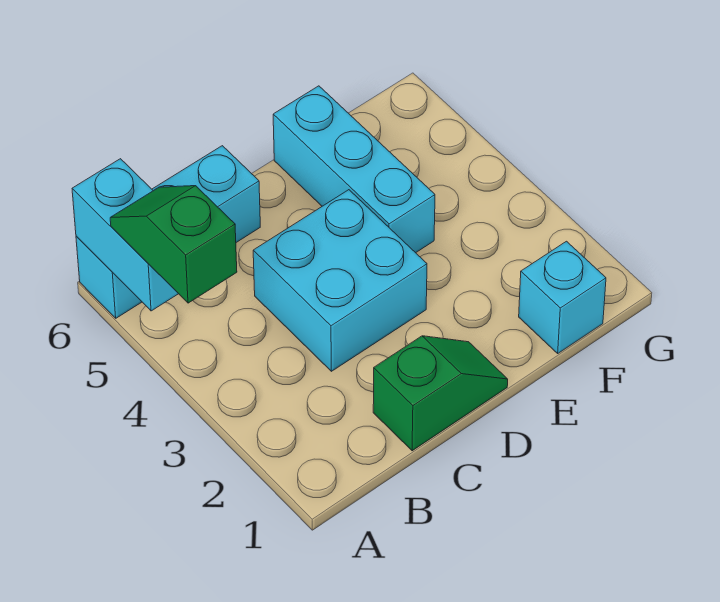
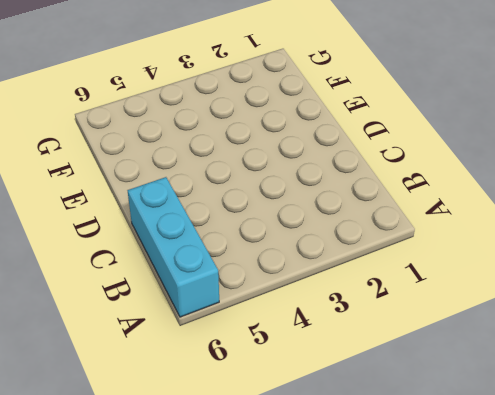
none -> green 1x2 slope [373,336,508,451]
none -> cyan 2x2 brick [253,190,427,371]

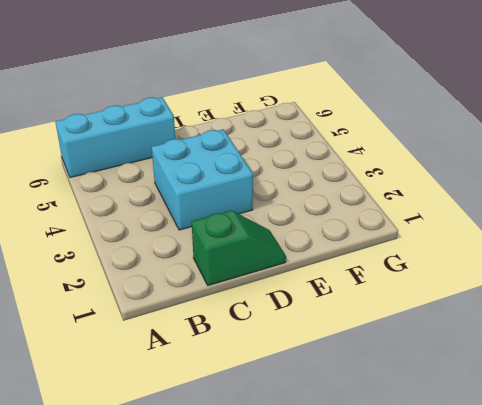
none -> cyan 1x3 brick [273,86,435,253]
none -> cyan 1x1 brick [519,241,606,353]

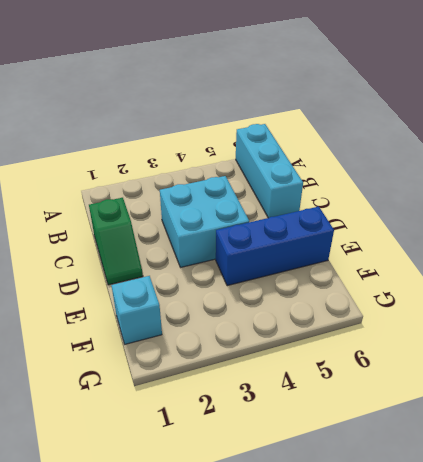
blue 1x3 brick [216,207,334,286] -> cyan 1x3 brick [273,86,435,253]
none -> cyan 1x2 brick [72,159,178,311]
none -> green 1x2 slope [110,186,237,303]

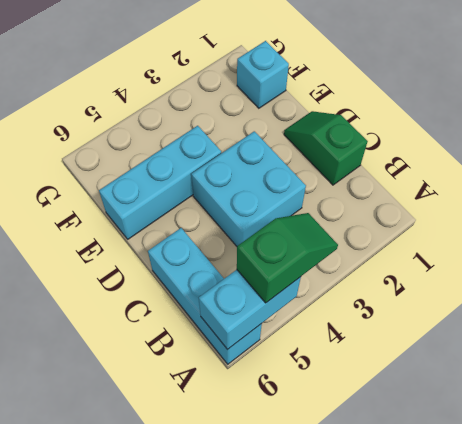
green 1x2 slope [237,213,338,303] -> green 1x2 slope turned to [110,186,237,303]

